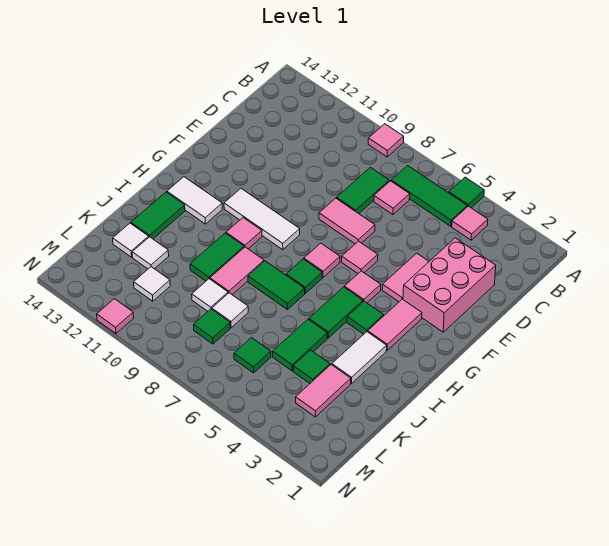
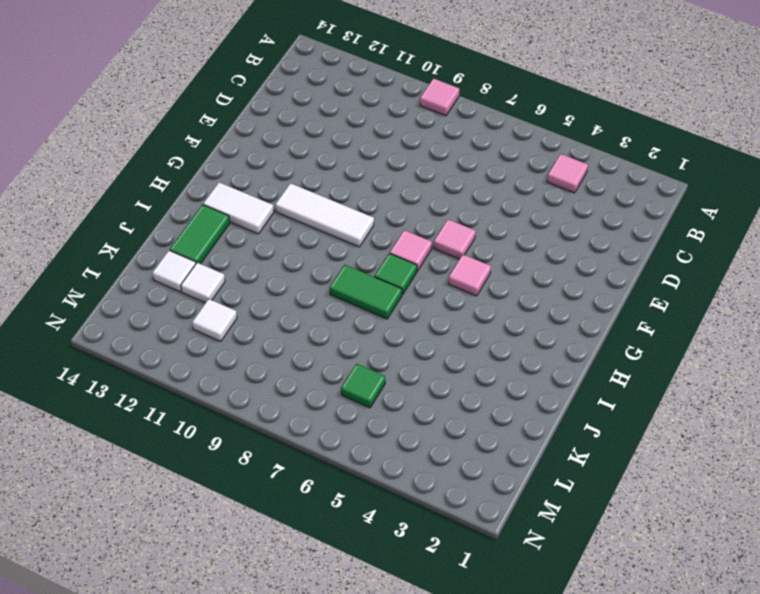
none -> green 1x1 tile [449,177,484,208]
none -> green 1x3 tile [391,166,467,226]
none -> pink 1x1 tile [374,181,410,215]
none -> green 1x2 tile [337,167,389,214]

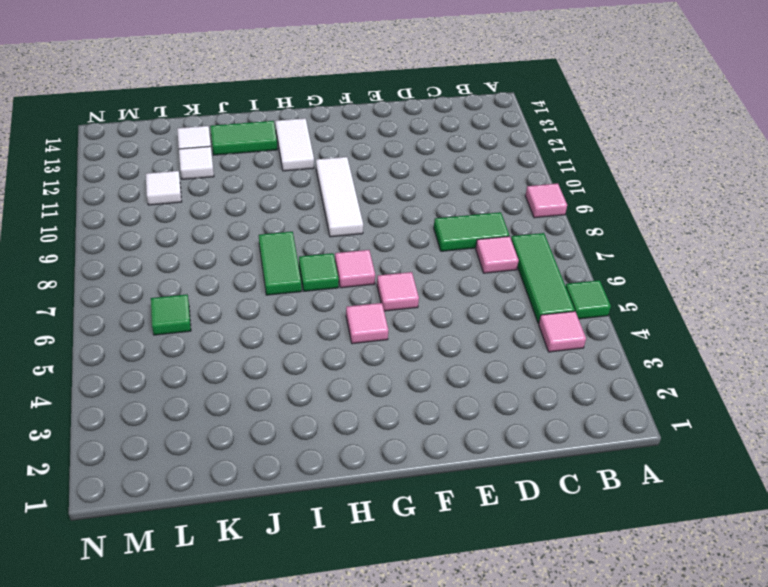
none -> pink 2x3 brick [403,238,496,332]
none -> pink 1x2 tile [382,253,429,302]
none -> pink 1x2 tile [319,198,375,244]
none -> pink 1x2 tile [368,299,422,350]

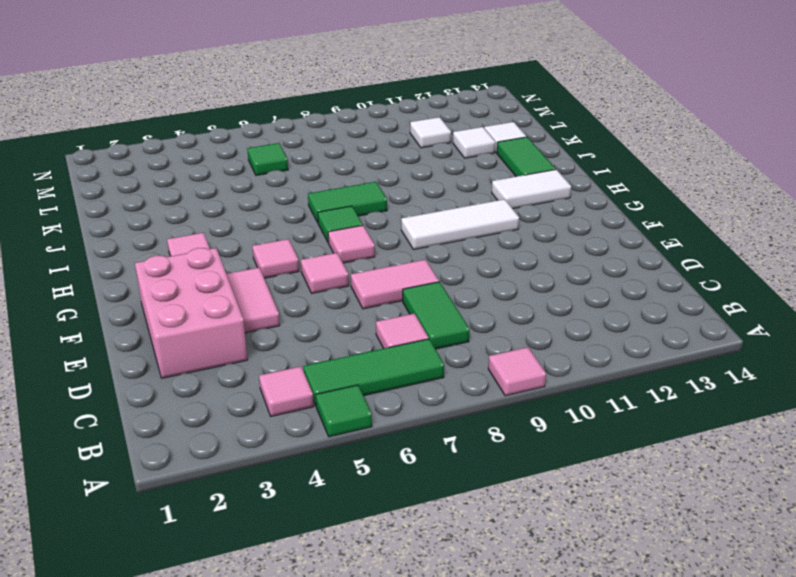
none -> green 1x1 tile [347,301,384,334]
none -> green 1x2 tile [309,287,363,338]
none -> pink 1x1 tile [226,218,262,249]
none -> white 1x2 tile [332,332,387,383]

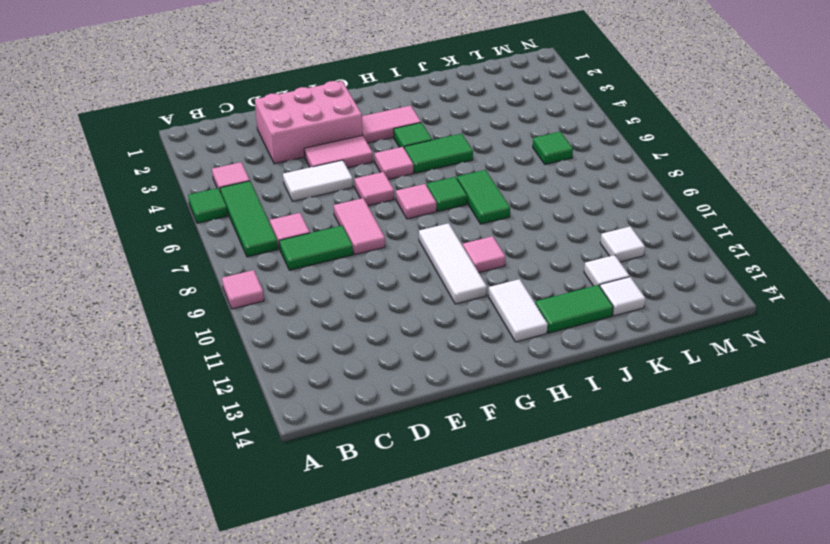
white 1x2 tile [283,160,353,201] -> white 1x2 tile moved to [332,332,387,383]
none -> pink 1x2 tile [210,247,264,295]
none -> green 1x2 tile [190,233,244,281]
none -> green 1x2 tile [273,319,327,371]
none -> pink 1x2 tile [296,365,351,417]

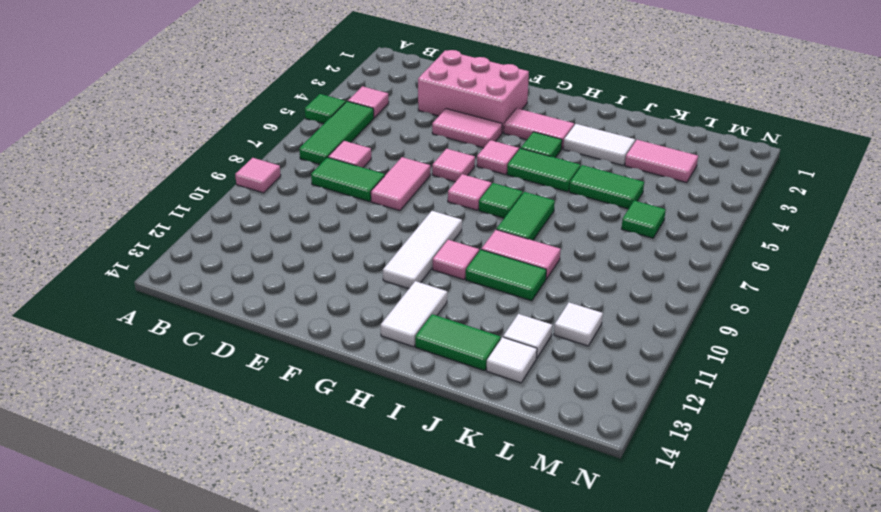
none -> green 1x1 tile [293,350,330,383]
none -> white 1x1 tile [212,293,248,328]
none -> white 1x1 tile [192,279,228,311]
none -> green 1x1 tile [194,309,230,344]

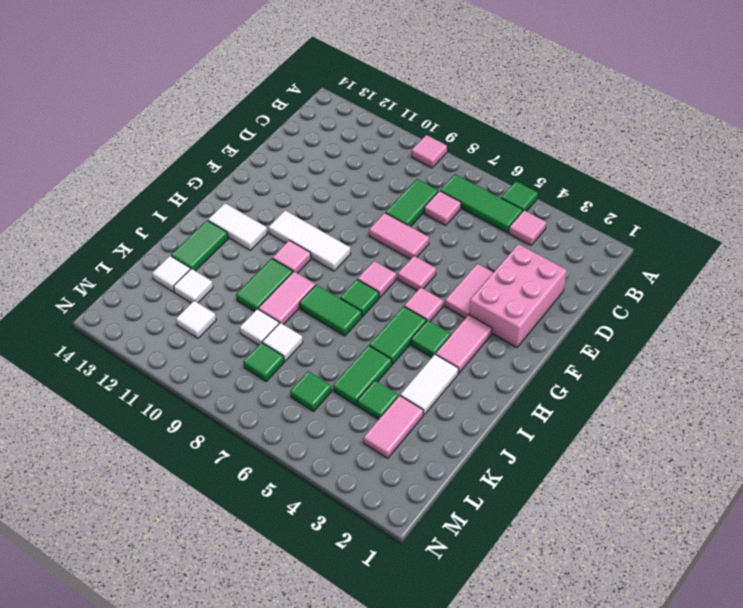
none -> pink 1x1 tile [97,299,134,334]

